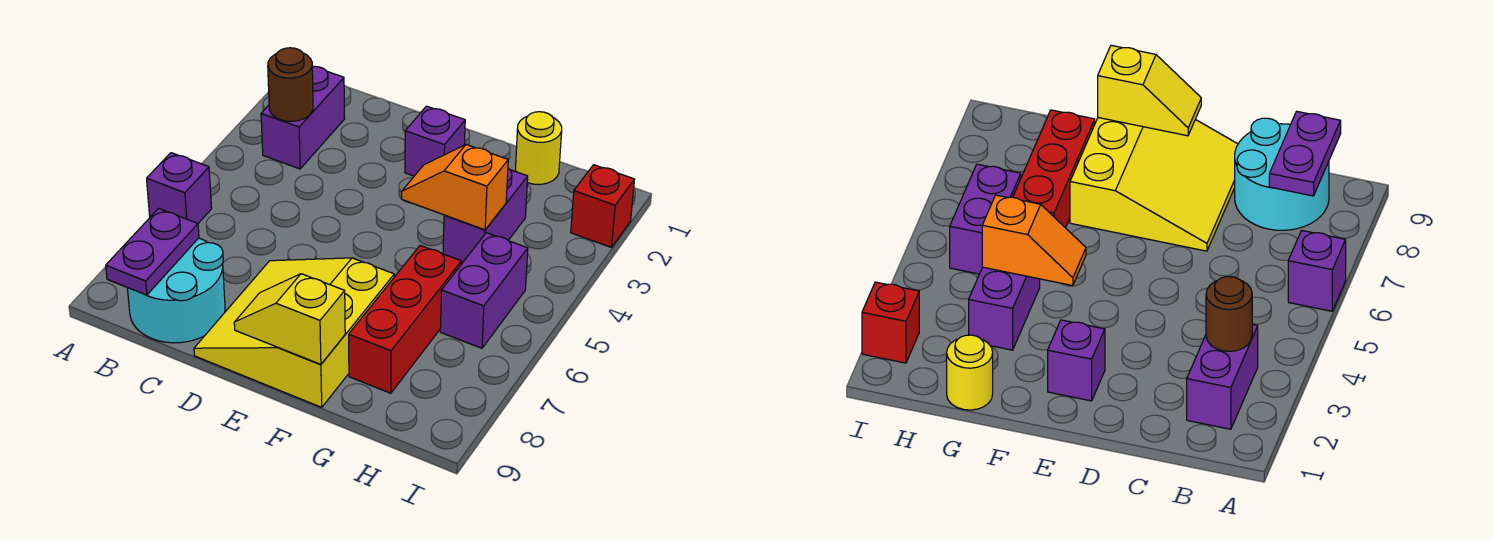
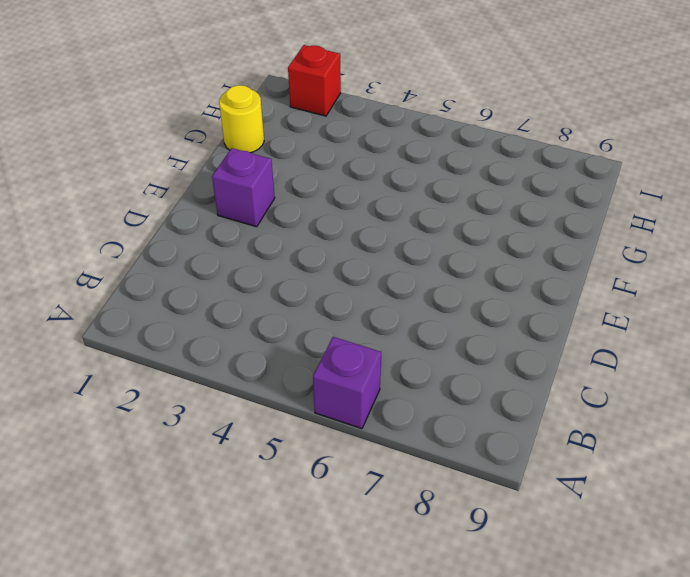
none -> purple 1x2 brick [261,66,345,169]
none -> cyan 2x2 round brick [127,238,225,343]
none -> yellow 3x3 slope [194,258,394,407]

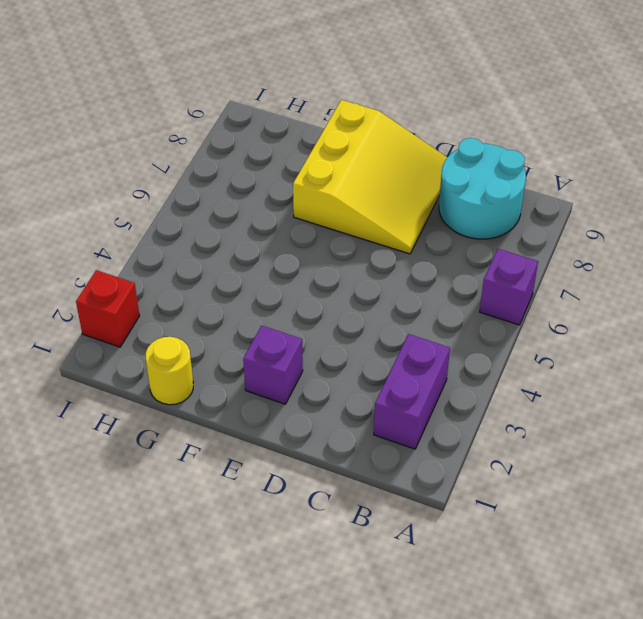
none -> purple 1x2 brick [443,168,528,264]
none -> red 1x3 brick [349,246,461,393]
none -> purple 1x2 brick [440,233,528,348]

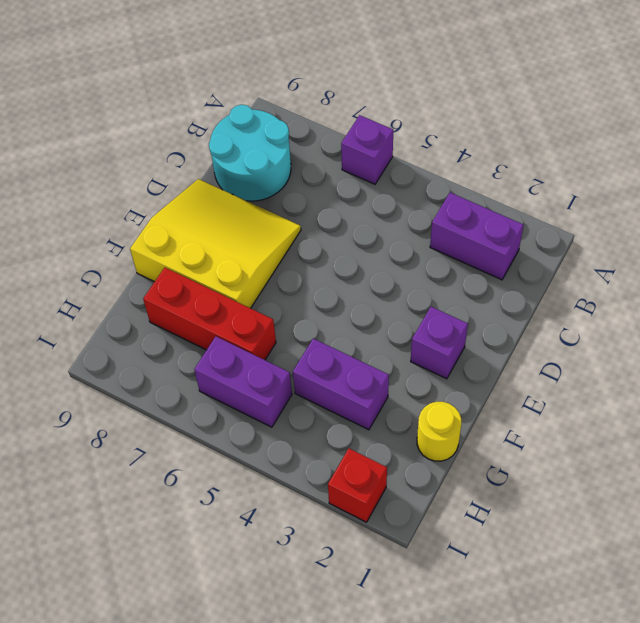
none -> brown 1x1 round brick [268,48,313,121]
none -> purple 1x2 plate [106,208,199,295]
none -> yellow 1x2 slope [234,274,345,365]

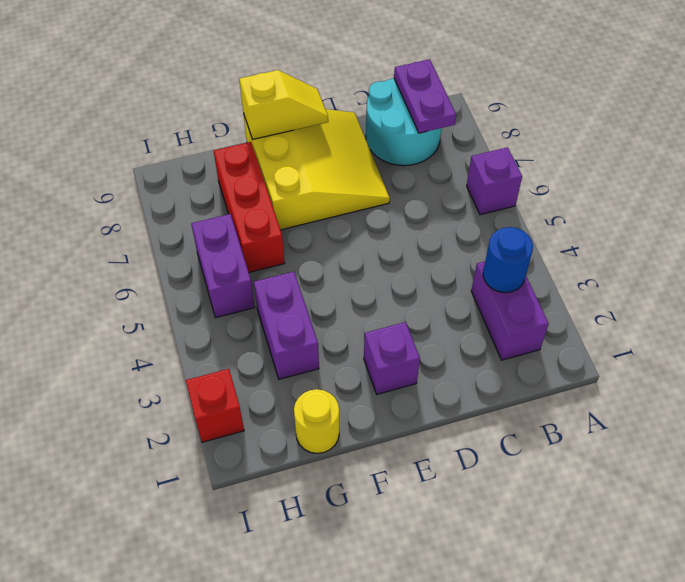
blue 1x1 round brick [483,227,533,293] -> brown 1x1 round brick [268,48,313,121]
none -> orange 1x2 slope [402,145,508,230]

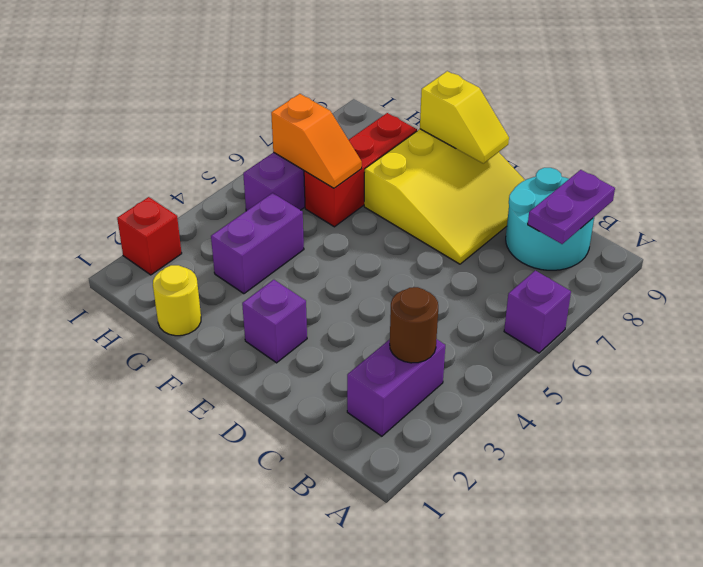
orange 1x2 slope [271,94,362,188] -> orange 1x2 slope moved to [402,145,508,230]

